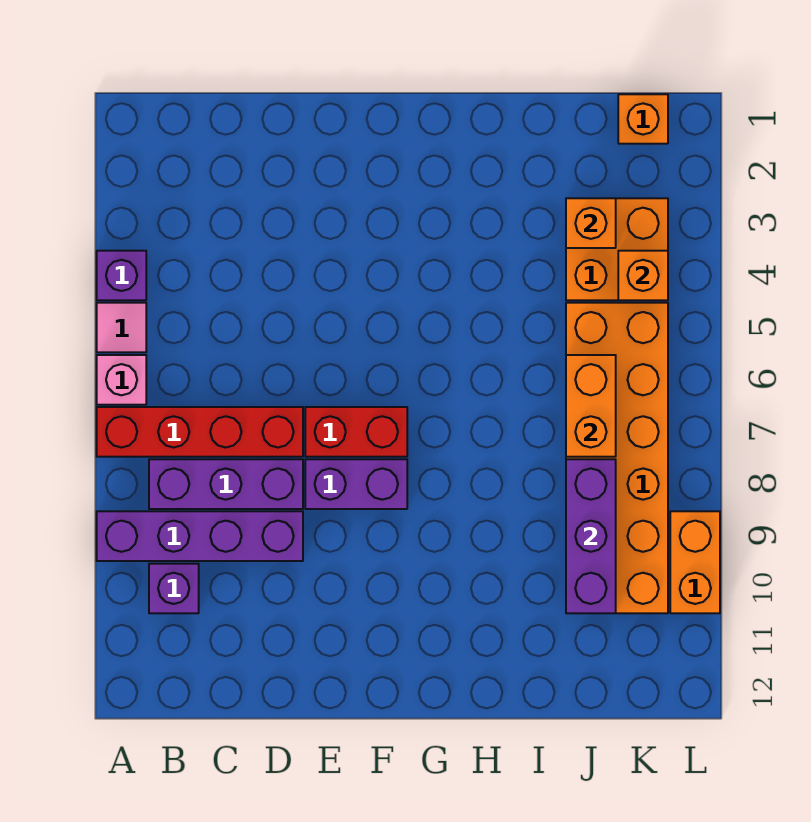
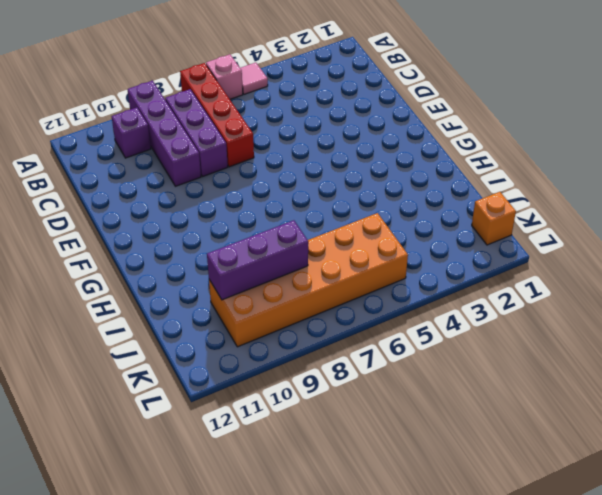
none -> purple 1x1 brick [97,251,146,300]
none -> red 1x2 brick [305,407,407,457]
none -> purple 1x2 brick [305,459,407,509]

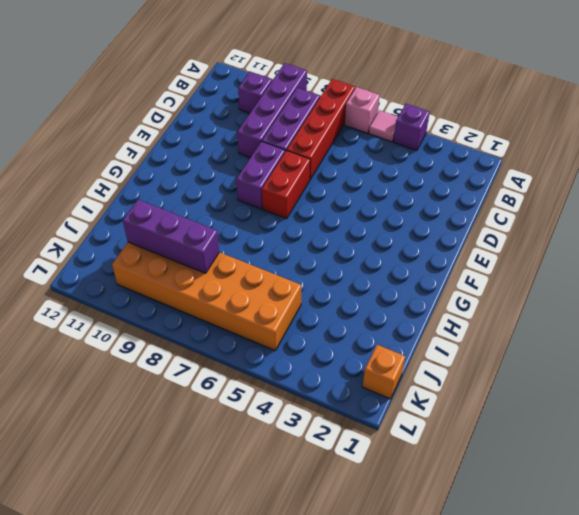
none -> orange 2x2 brick [566,198,668,300]
none -> orange 1x2 brick [670,511,720,613]
none -> orange 1x1 brick [566,198,616,248]

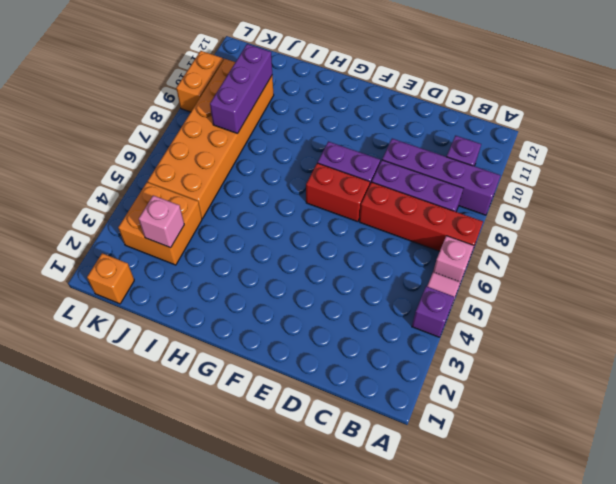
pink 1x1 brick [139,195,184,248] -> orange 1x1 brick [566,198,616,248]
none -> orange 1x2 brick [566,355,616,457]
none -> orange 1x1 brick [618,251,668,300]

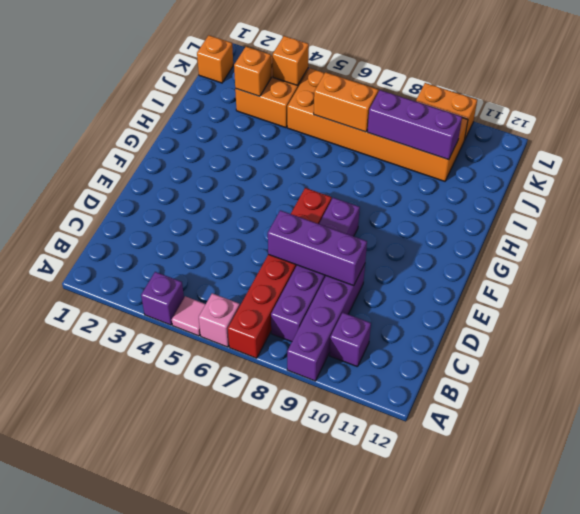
purple 1x3 brick [268,210,367,286] -> none

